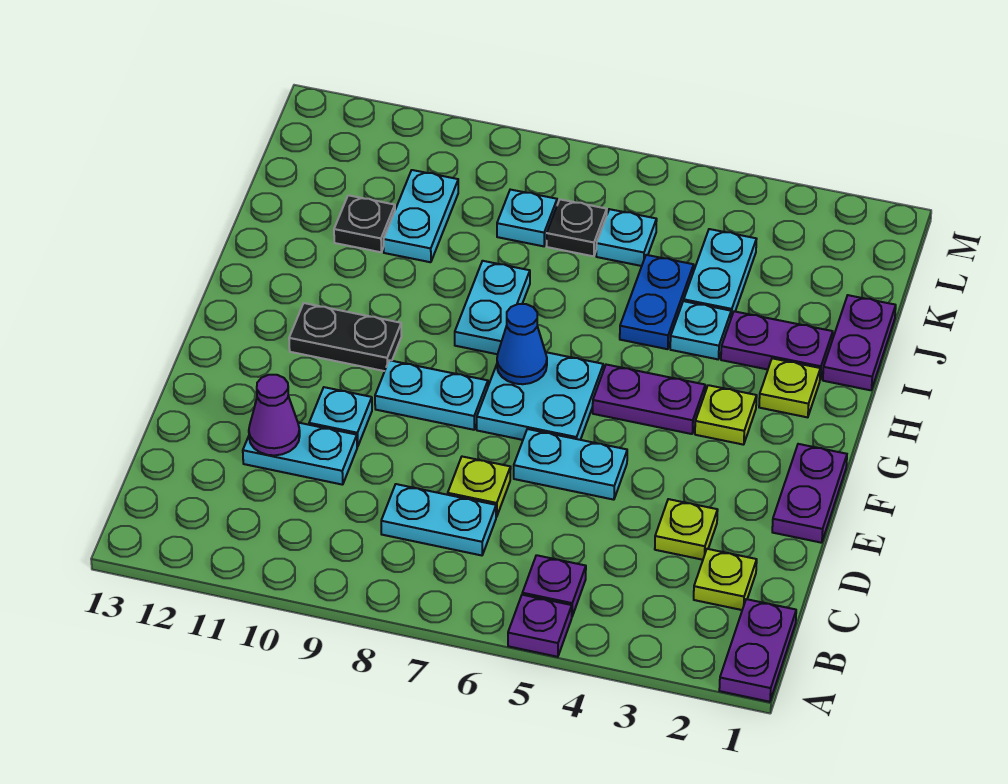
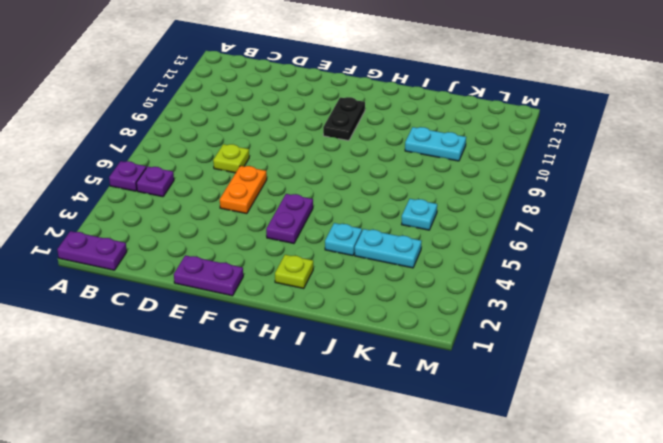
orange 1x2 plate [220,166,267,214] -> cyan 1x2 plate [514,429,627,500]
none -> lime 1x1 plate [694,549,757,610]
none -> cyan 1x2 plate [381,484,496,555]
none -> lime 1x1 plate [655,499,718,560]
none -> cyan 1x2 plate [243,423,357,485]

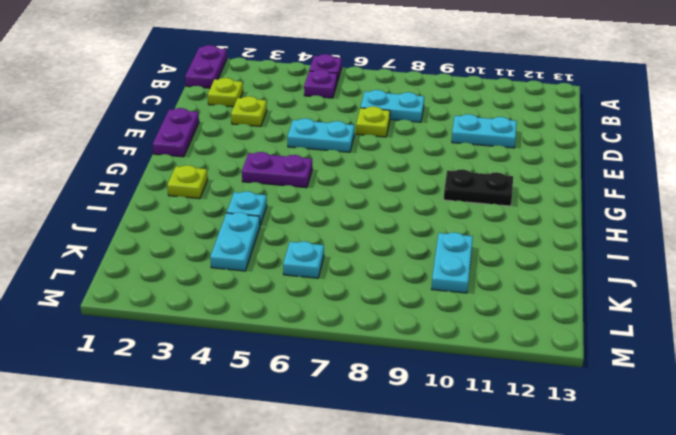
none -> cyan 1x1 plate [309,387,372,447]
none -> cyan 2x2 plate [477,352,603,440]
none -> cyan 1x2 plate [375,360,488,430]
none -> lime 1x1 plate [695,385,757,445]

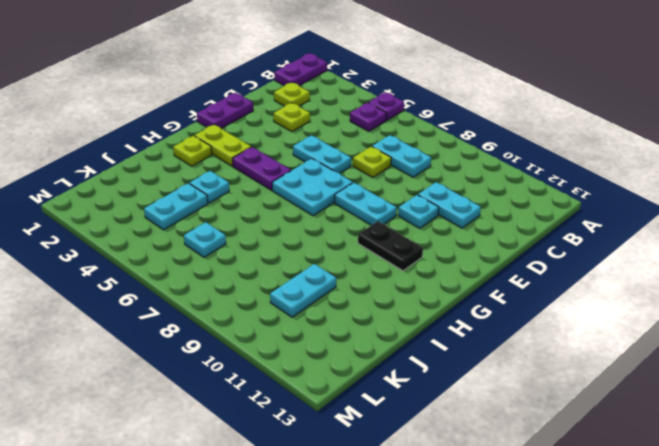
lime 1x2 plate [195,125,251,166] -> lime 1x1 plate [695,385,757,445]
none -> cyan 1x2 plate [455,261,530,354]
none -> purple 1x2 plate [823,295,896,390]
none -> purple 1x2 plate [721,311,833,379]
none -> blue 1x2 plate [620,255,694,349]

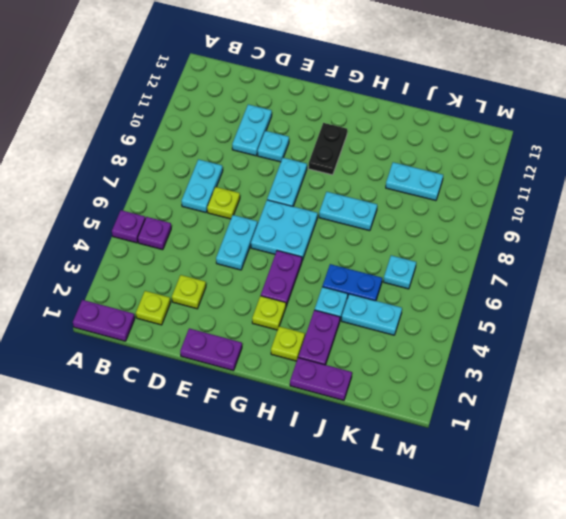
none -> black 1x1 plate [334,195,395,252]
none -> black 1x1 plate [547,199,607,256]
none -> cyan 1x1 plate [497,190,557,246]
none -> purple 1x1 cone [249,375,300,455]

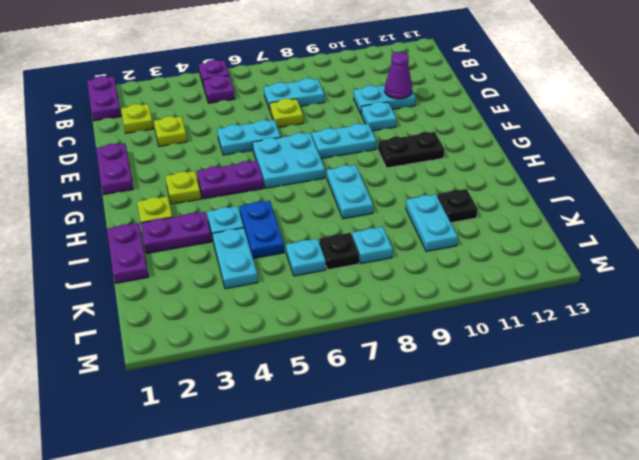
none -> blue 1x1 cone [497,304,547,384]

